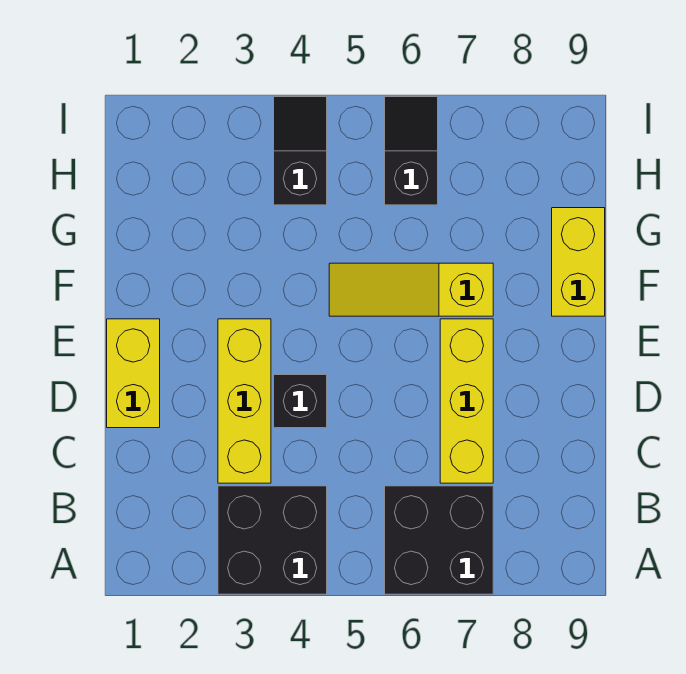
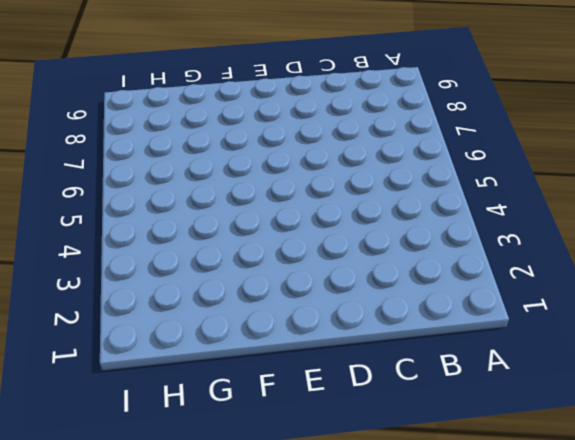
none -> black 2x2 brick [218,486,327,594]
none -> black 2x2 brick [385,486,493,594]

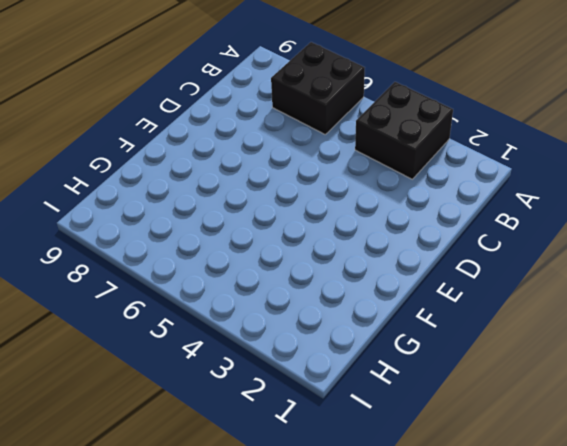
none -> yellow 1x3 brick [218,319,271,483]
none -> yellow 1x3 brick [440,319,493,483]

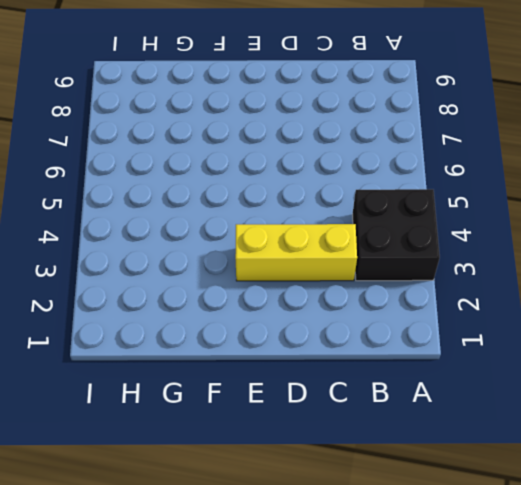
none -> black 2x2 brick [385,486,493,594]
none -> yellow 1x3 brick [440,319,493,483]

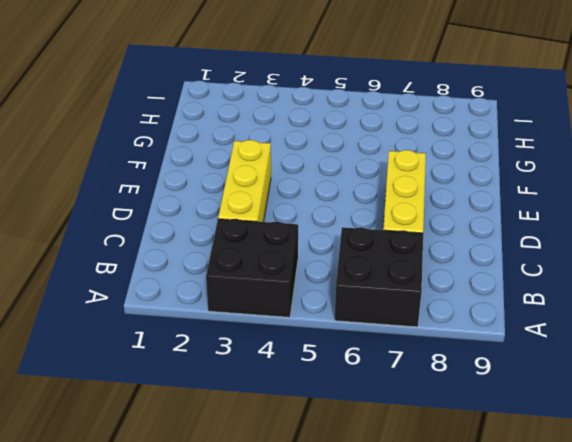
none -> yellow 1x2 brick [107,319,160,428]
none -> black 1x1 brick [274,375,327,428]

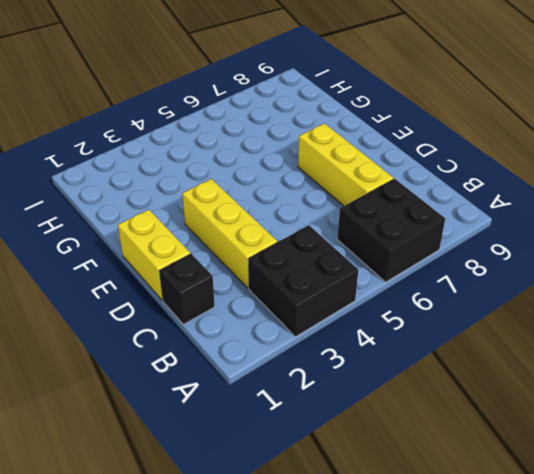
black 1x1 brick [159,254,215,324] -> black 1x1 brick moved to [274,375,327,428]
none -> yellow 1x3 slope [329,263,493,316]
none -> yellow 1x2 brick [552,208,605,316]

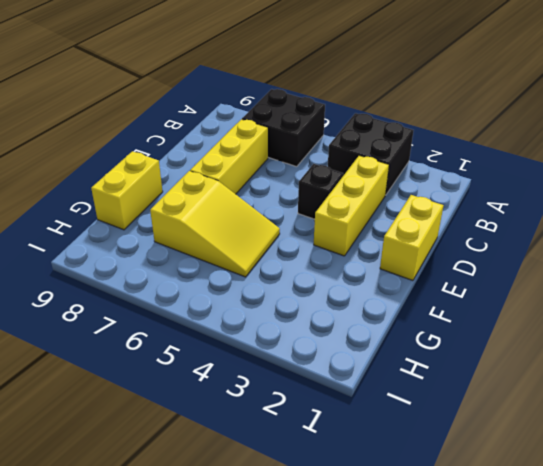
yellow 2x3 slope [150,171,280,277] -> yellow 1x3 slope [329,263,493,316]
none -> black 1x2 slope [274,97,327,205]
none -> black 1x2 slope [385,97,438,205]

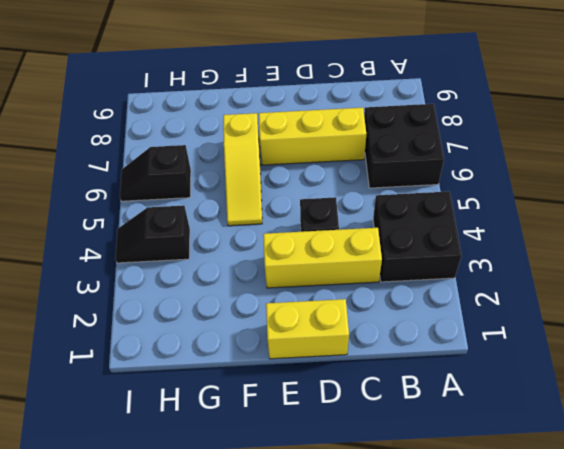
none -> yellow 1x2 brick [552,208,605,316]

